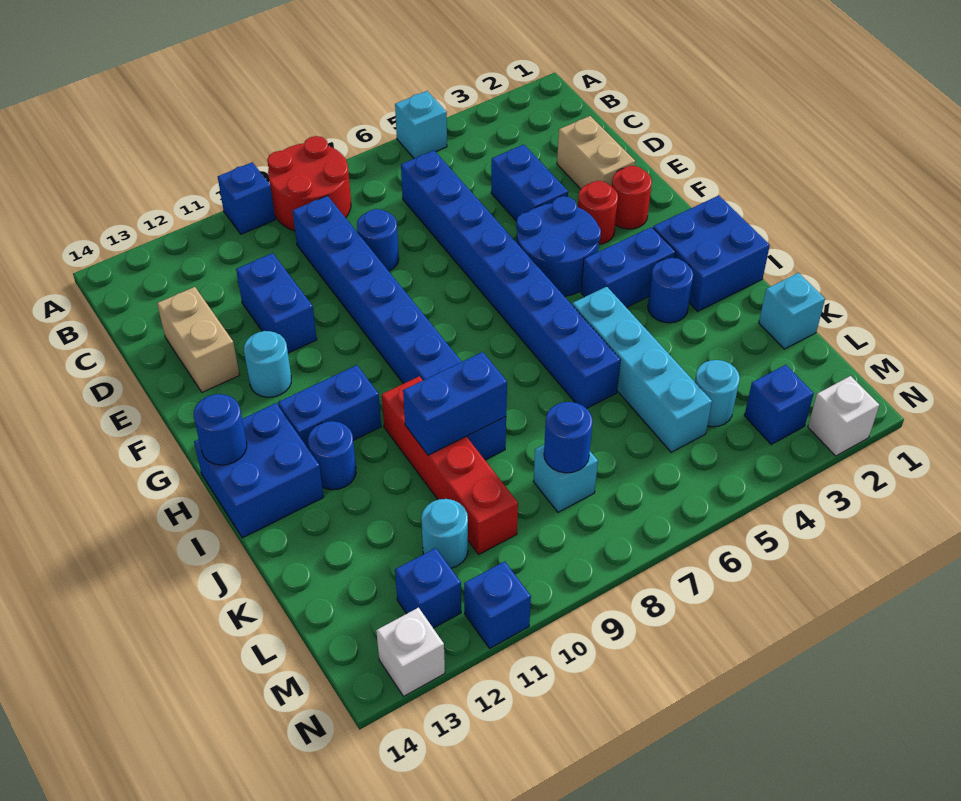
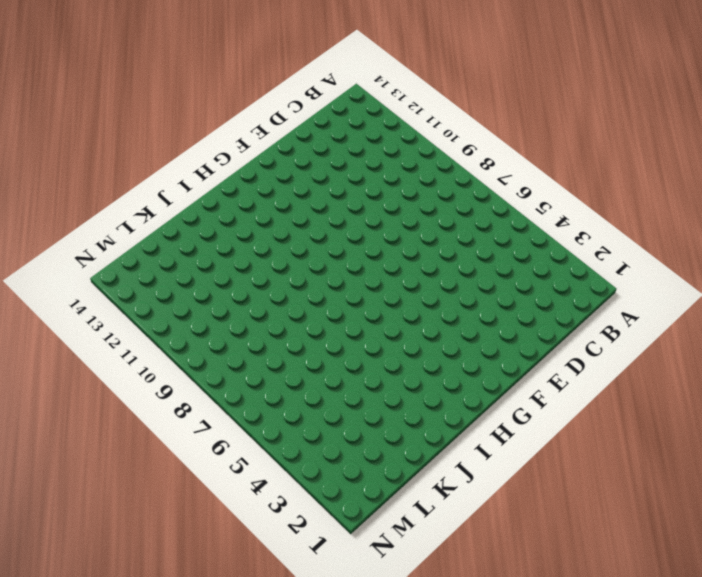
none -> cyan 1x1 brick [395,91,447,159]
none -> red 2x2 round brick [267,136,351,231]
none -> blue 1x1 brick [218,162,275,234]
none -> blue 1x8 brick [401,150,621,409]

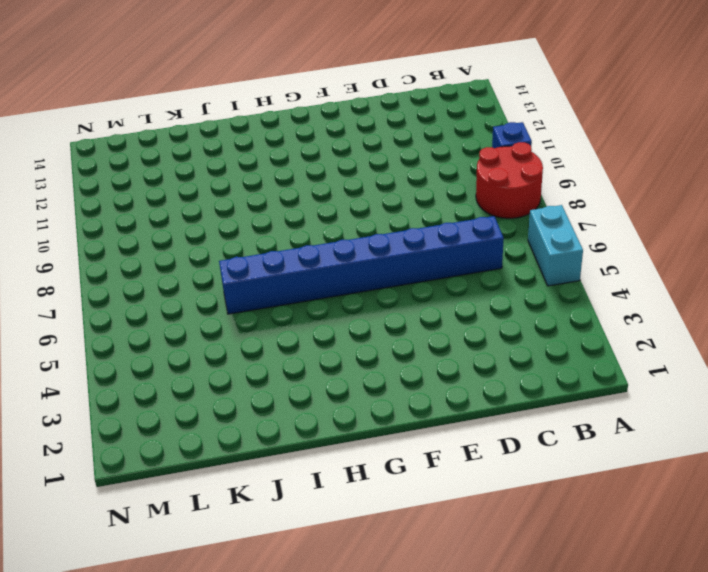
cyan 1x2 brick [528,205,583,286] -> cyan 1x1 brick [395,91,447,159]
none -> blue 1x8 brick [293,196,506,460]
none -> tan 1x2 brick [557,116,635,189]
none -> blue 1x2 brick [491,145,568,221]
none -> blue 1x1 round brick [357,209,399,271]

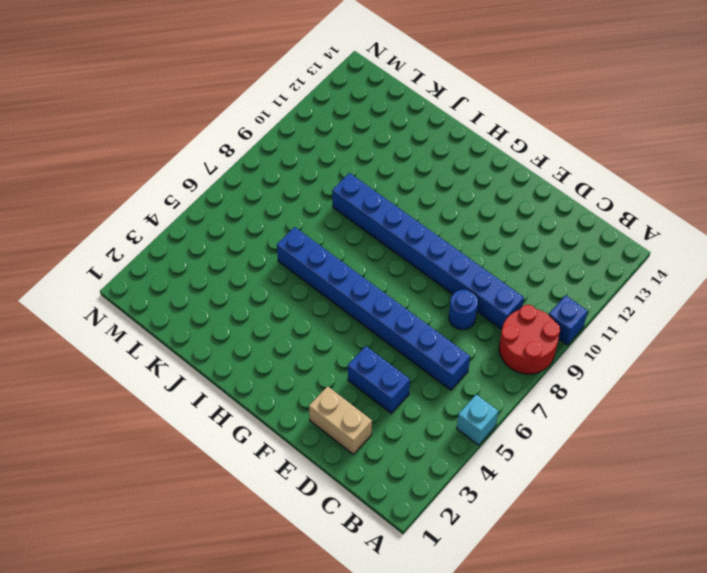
none -> blue 1x2 brick [236,253,317,353]
none -> tan 1x2 brick [157,287,239,392]
none -> red 1x1 round brick [612,166,652,229]
none -> red 1x1 round brick [578,181,618,244]

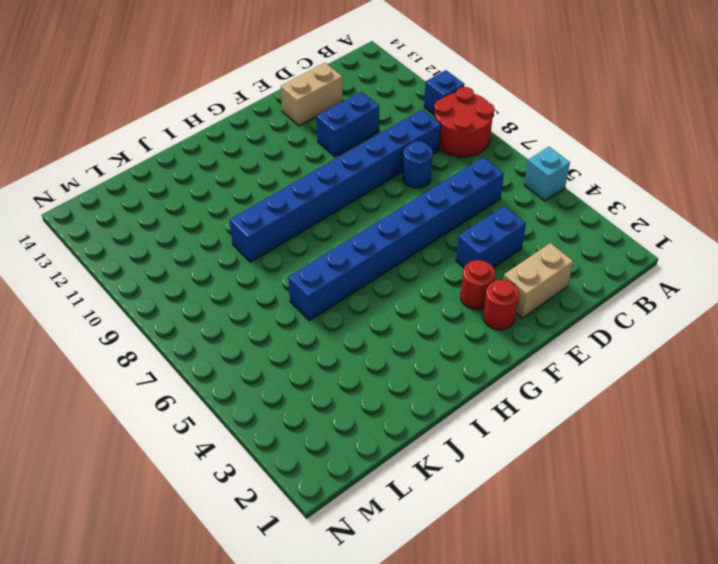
none -> blue 2x2 round brick [516,196,601,296]
none -> cyan 1x1 round brick [244,331,291,397]
none -> blue 2x2 brick [653,195,770,311]
none -> blue 1x2 brick [581,227,676,308]

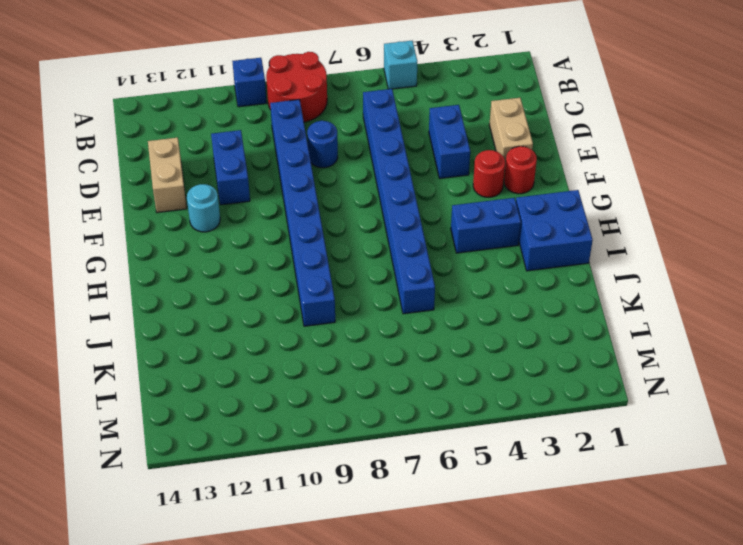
none -> blue 2x2 round brick [516,196,601,296]
none -> blue 1x2 brick [278,365,381,449]
none -> blue 2x2 brick [194,403,324,538]
none -> blue 1x1 round brick [648,258,693,323]

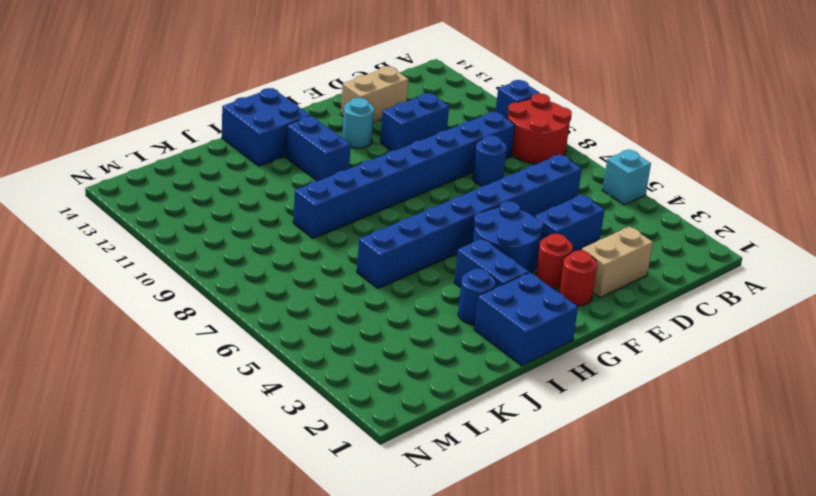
none -> cyan 1x4 brick [572,287,712,452]
none -> red 1x4 brick [382,376,518,554]
none -> blue 1x1 round brick [308,421,356,490]
none -> cyan 1x1 brick [759,273,825,349]

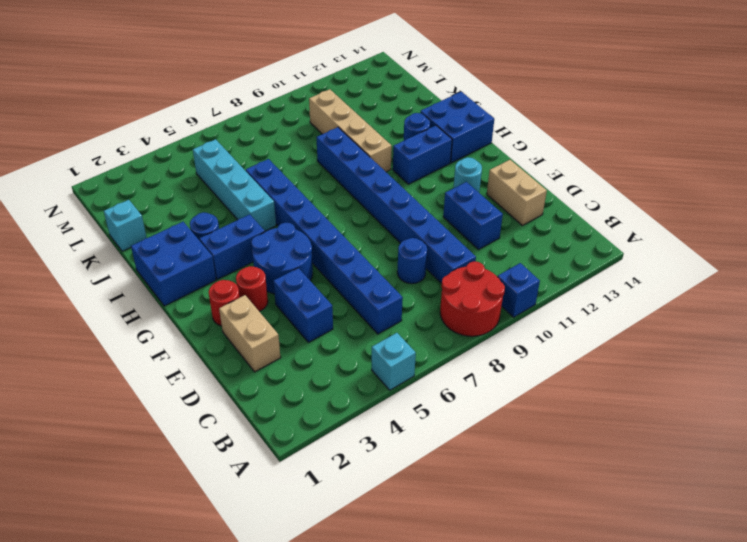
tan 1x4 brick [309,89,392,172] -> red 1x4 brick [382,376,518,554]
none -> cyan 1x1 round brick [695,360,740,427]
none -> cyan 1x1 brick [533,445,598,512]
none -> cyan 1x1 round brick [421,499,468,568]
none -> blue 1x1 brick [744,365,814,444]

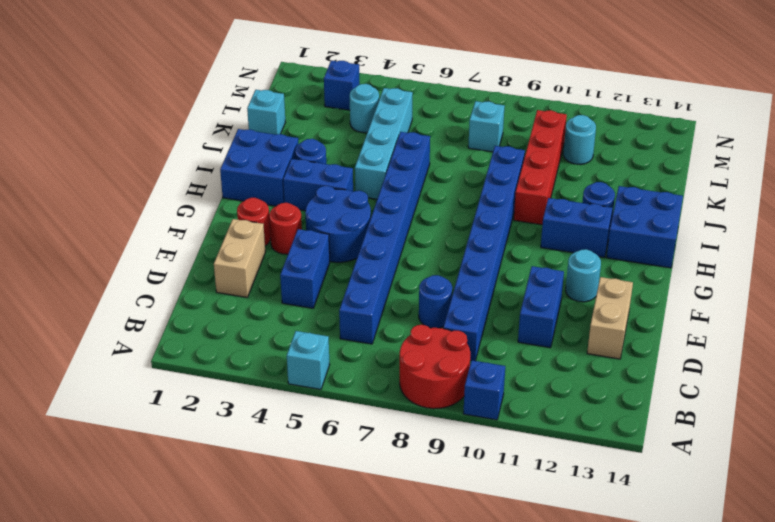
none -> blue 1x1 brick [395,548,461,628]
none -> white 1x1 brick [808,376,879,456]
none -> blue 1x1 brick [464,561,531,648]
none -> white 1x1 brick [376,608,445,696]

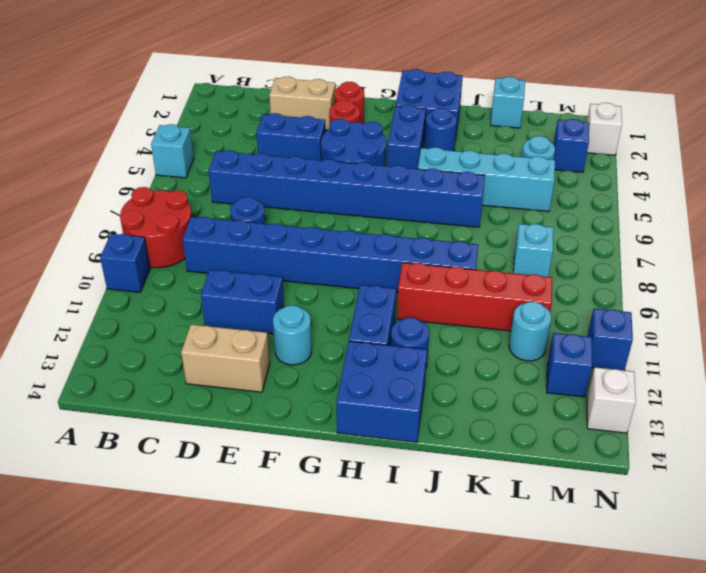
none -> blue 1x1 round brick [194,394,247,465]
none -> blue 1x2 brick [403,352,507,455]
none -> blue 1x1 round brick [544,402,593,473]

